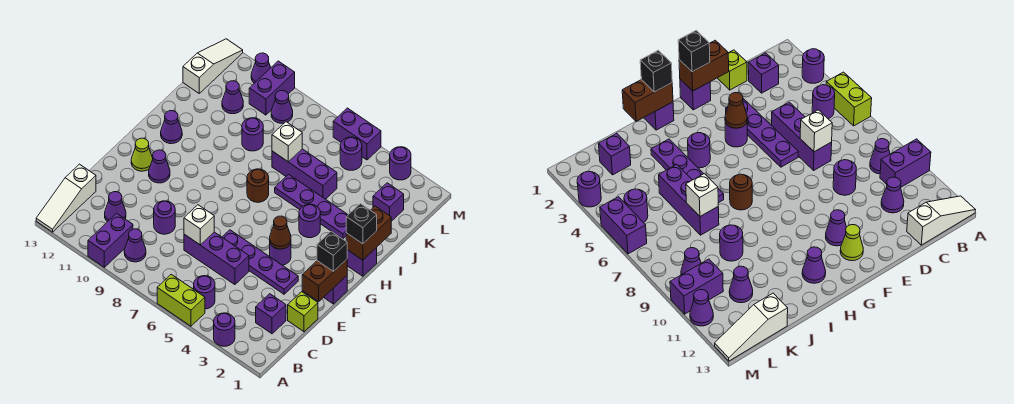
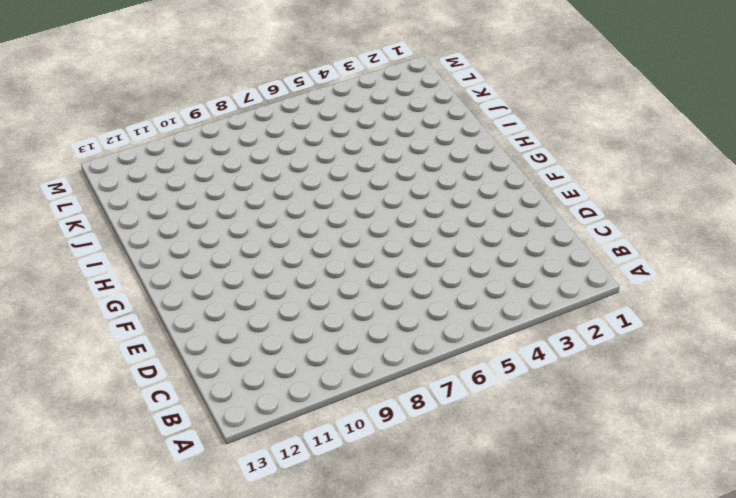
none -> purple 1x1 round brick [214,313,235,346]
none -> lime 1x2 brick [157,274,205,326]
none -> purple 1x2 brick [88,213,133,267]
none -> white 1x3 slope [36,164,96,232]

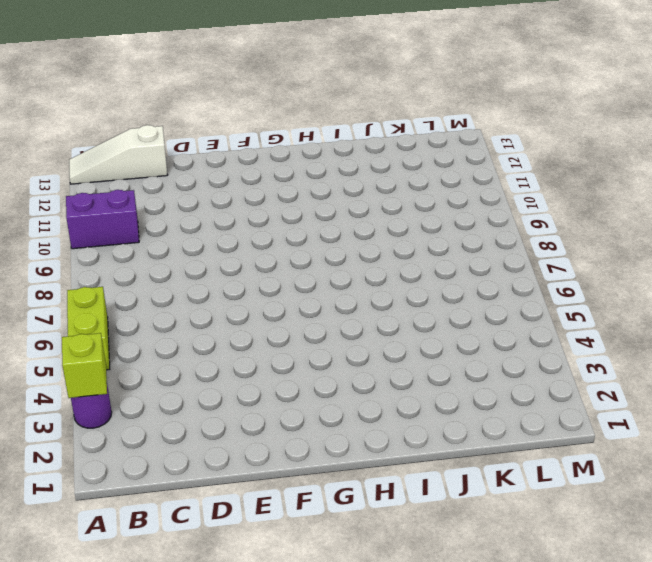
lime 1x1 brick [62,333,107,398] -> lime 1x1 brick moved to [288,292,318,332]
none -> purple 1x1 round brick [194,276,215,309]
none -> purple 1x1 cone [124,229,146,262]
none -> purple 1x1 brick [256,294,286,334]
none -> purple 1x1 cone [105,192,126,222]

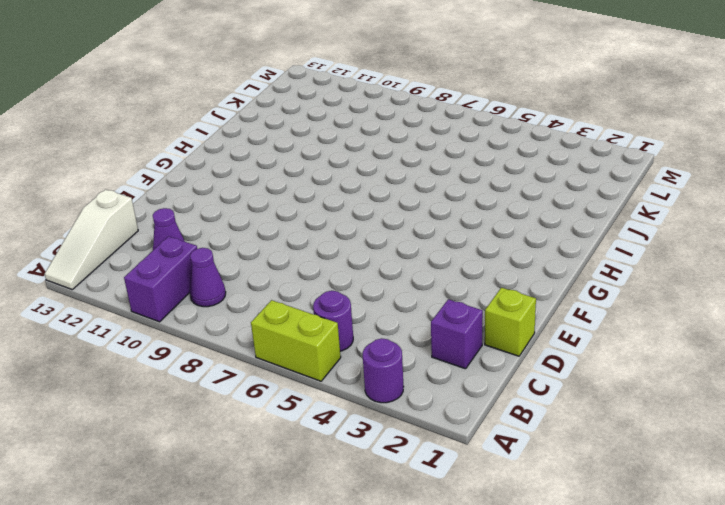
none -> purple 1x3 brick [184,232,249,285]
none -> purple 1x1 round brick [154,201,175,234]
none -> purple 1x4 plate [222,230,298,294]
none -> purple 1x1 brick [324,276,347,304]

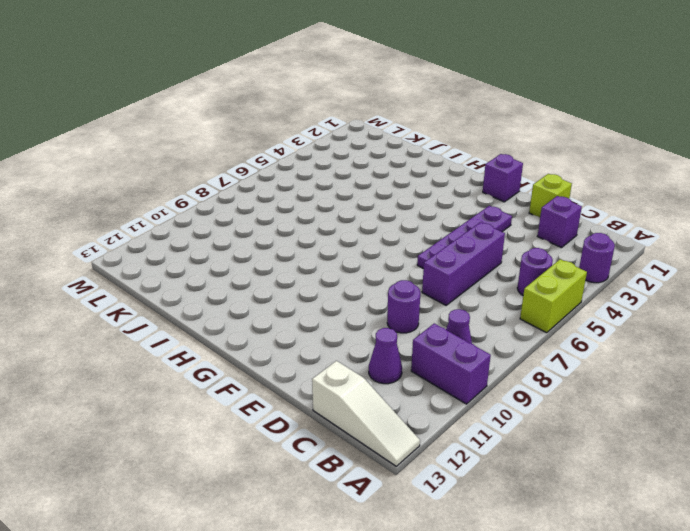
none -> purple 1x1 round brick [270,243,291,265]
none -> purple 1x1 cone [149,150,170,183]
none -> lime 1x1 cone [131,138,153,171]
none -> purple 1x1 brick [347,248,377,276]

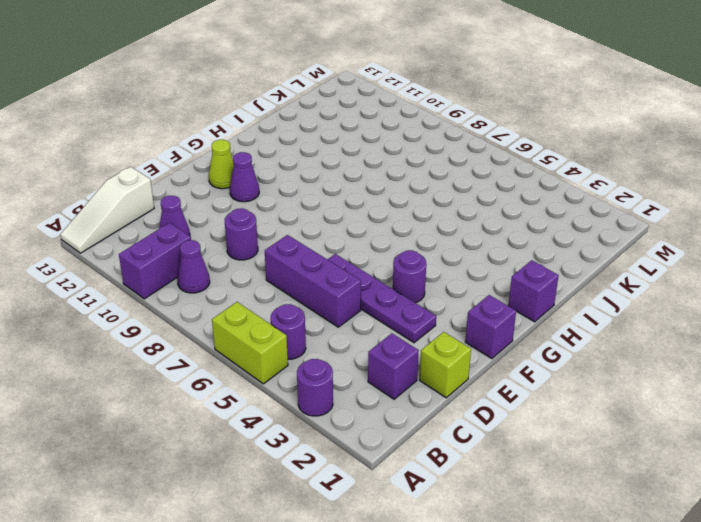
none -> purple 1x1 round brick [299,204,320,238]
none -> brown 1x1 round brick [247,169,269,202]
none -> purple 1x1 cone [161,111,182,144]
none -> purple 1x4 plate [275,174,348,239]

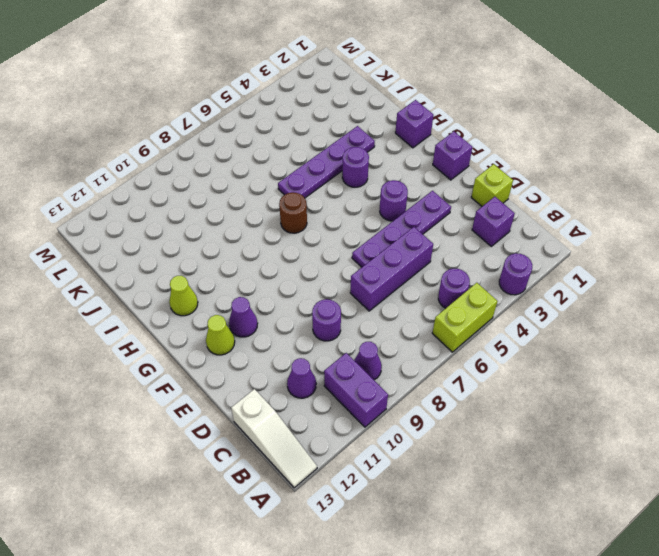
lime 1x1 cone [169,276,198,316] -> purple 1x1 cone [161,111,182,144]
none -> purple 1x3 brick [272,149,337,199]
none -> purple 1x1 round brick [242,118,263,151]
none -> purple 1x1 brick [373,183,404,221]
none -> purple 1x1 cone [222,81,243,114]

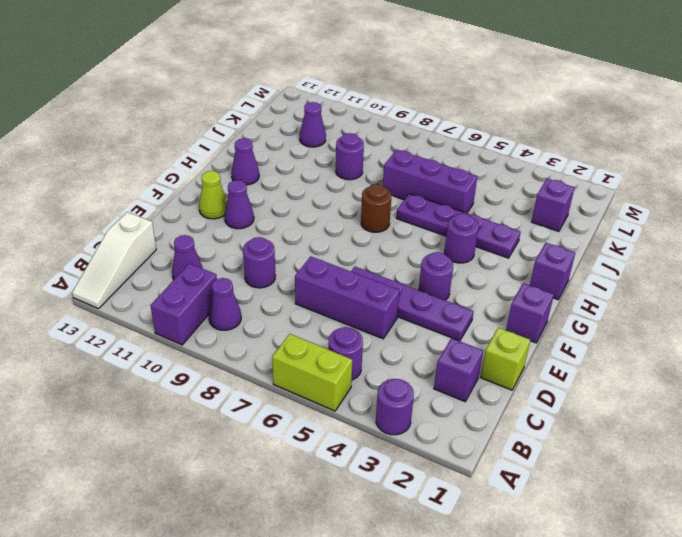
none -> white 1x3 slope [183,39,243,93]
none -> purple 1x1 round brick [340,137,362,170]
none -> purple 1x1 cone [271,91,293,123]
none -> purple 1x2 brick [249,61,295,115]

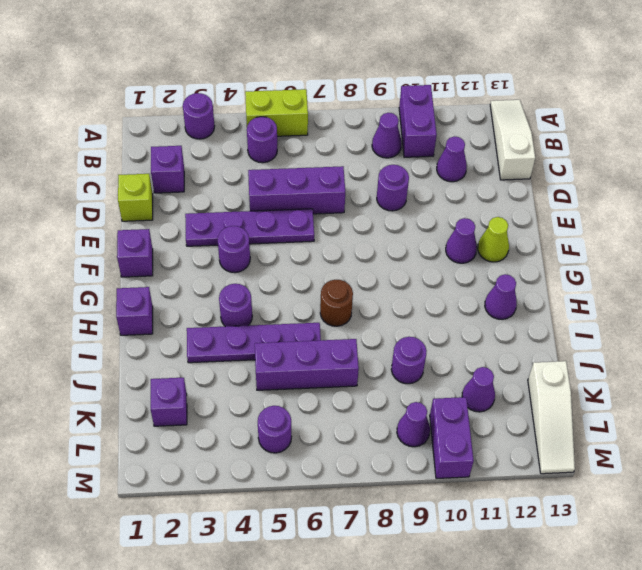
none -> purple 1x1 round brick [390,147,411,180]
none -> purple 1x2 brick [333,108,381,160]
none -> purple 1x1 cone [251,53,271,83]
none -> white 1x1 brick [184,205,214,245]

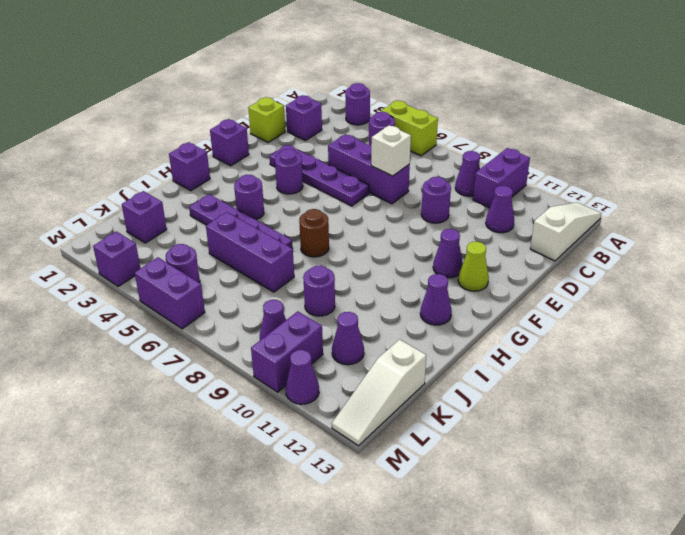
purple 1x1 brick [93,232,141,286] -> purple 1x1 round brick [390,147,411,180]
none -> brown 1x2 brick [302,259,347,301]
none -> brown 1x1 cone [270,216,291,249]
none -> brown 1x2 brick [346,206,391,260]
none -> white 1x1 brick [272,122,302,162]

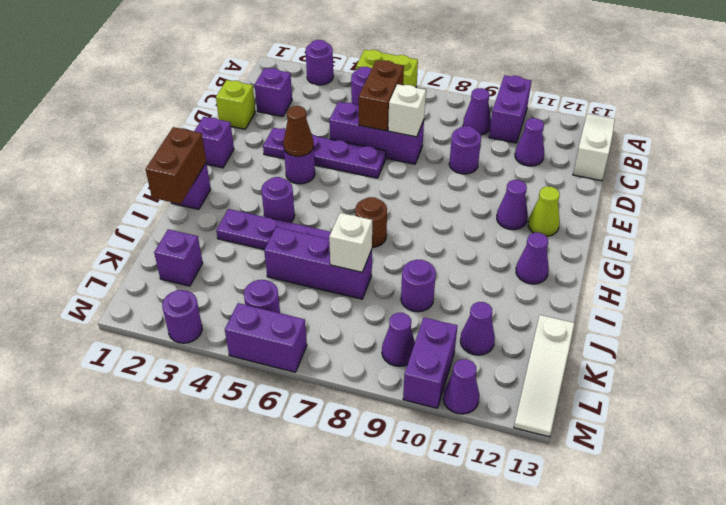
brown 1x2 brick [359,60,404,131] -> brown 1x2 brick moved to [302,259,347,301]
none -> black 1x1 brick [317,231,347,272]
none -> black 1x1 brick [346,204,377,244]

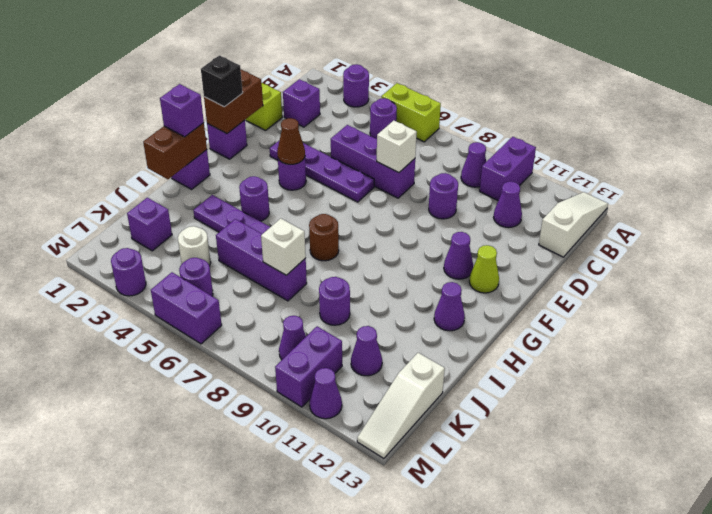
purple 1x1 brick [160,84,204,137] -> black 1x1 brick [346,204,377,244]
white 1x1 round brick [178,226,211,266] -> none

